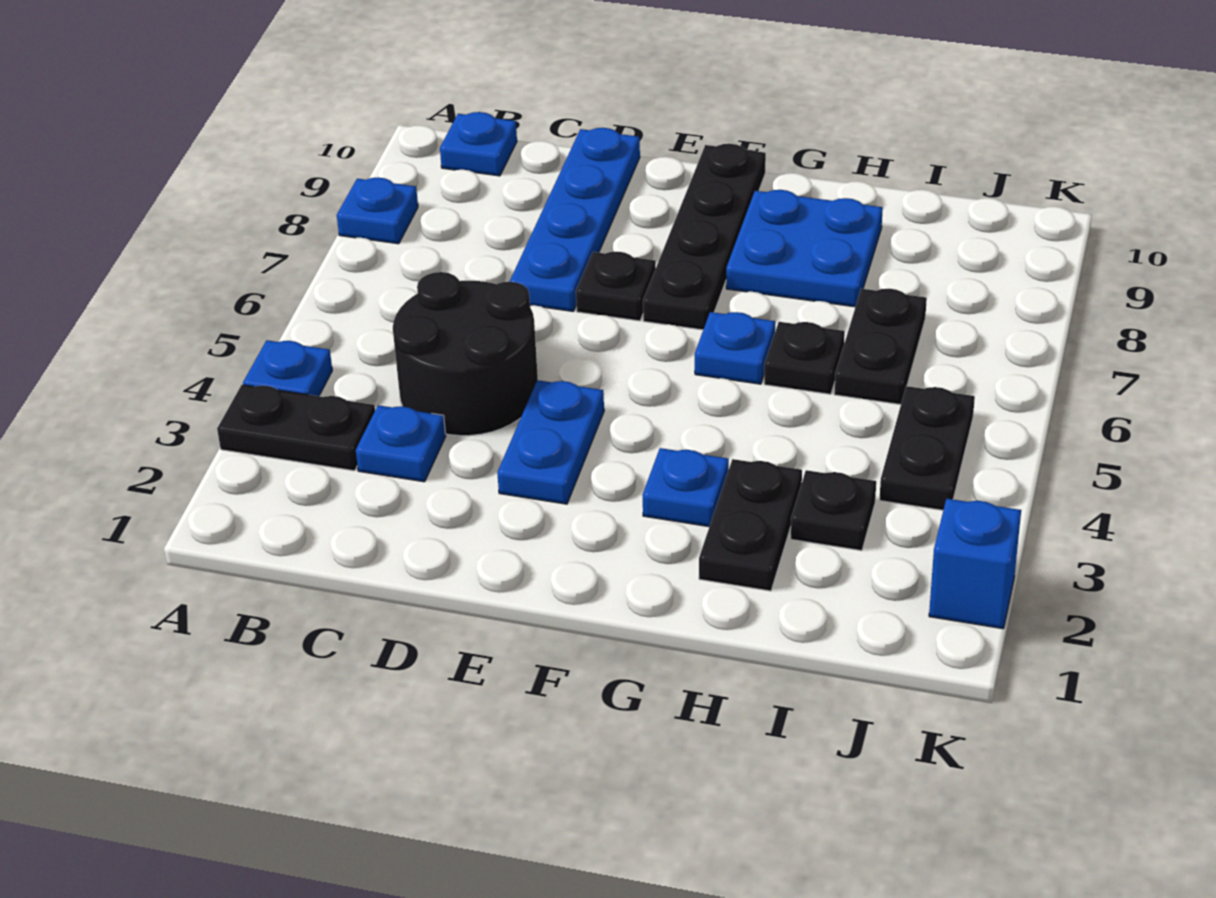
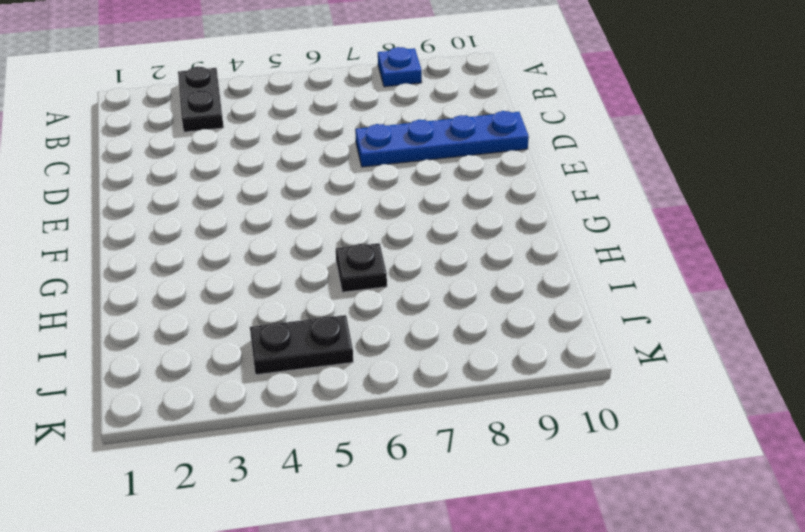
none -> blue 1x1 plate [243,340,332,396]
none -> blue 1x1 plate [440,112,517,176]
none -> blue 1x1 plate [356,405,446,482]

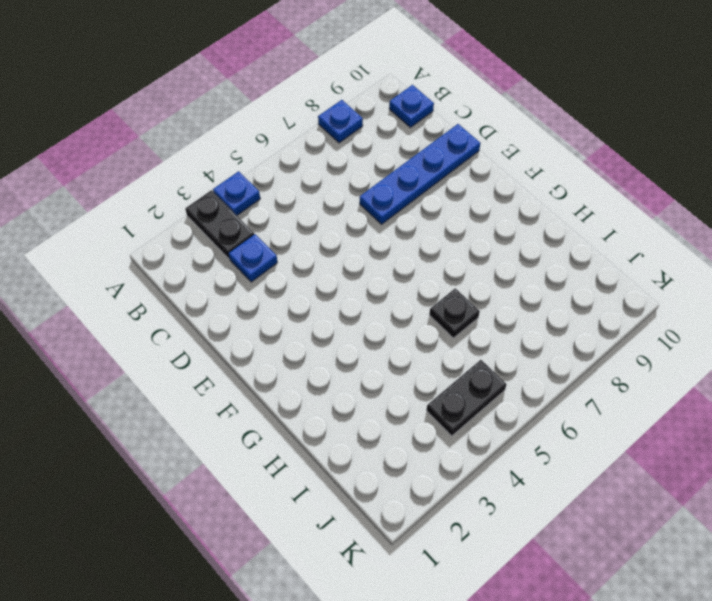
none -> black 2x2 round brick [393,272,538,436]
none -> blue 1x2 plate [497,380,604,504]
none -> black 1x1 plate [576,252,656,321]

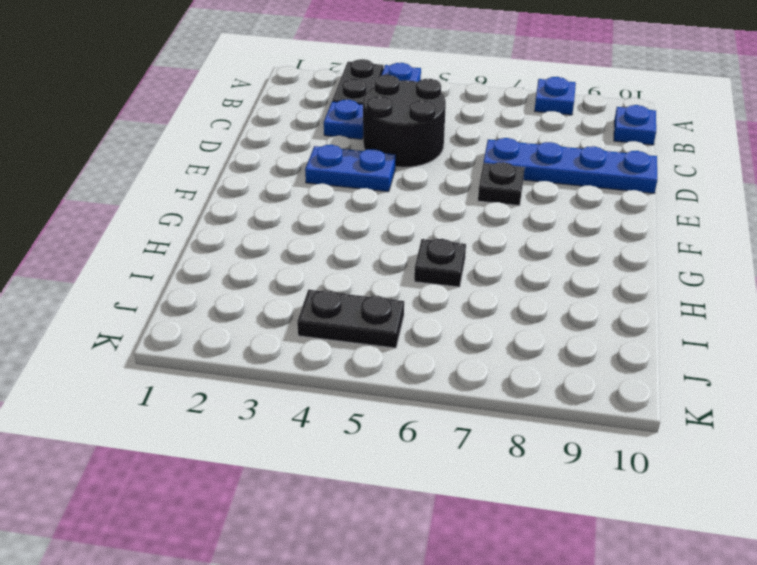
none -> black 1x4 plate [643,144,766,330]
none -> blue 1x1 plate [642,448,729,527]
none -> blue 1x1 plate [695,312,775,384]

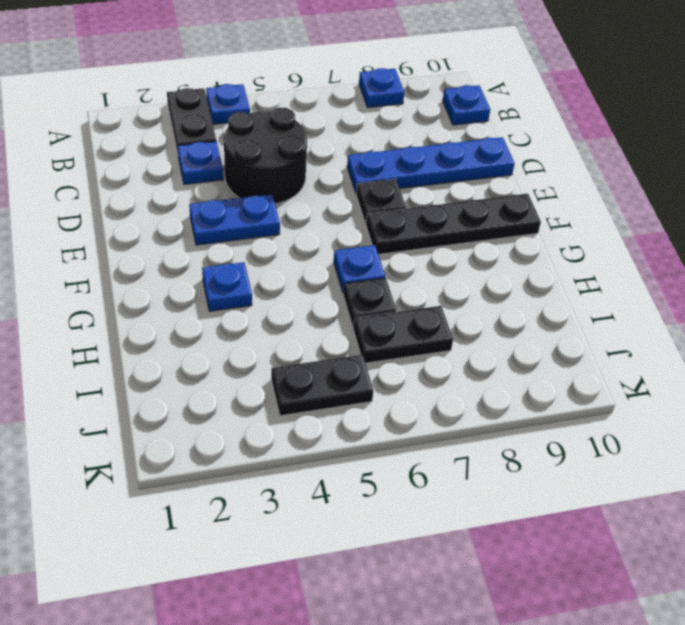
none -> blue 2x2 plate [726,190,883,307]
none -> black 1x2 plate [699,459,802,591]
none -> black 1x1 plate [791,470,876,551]

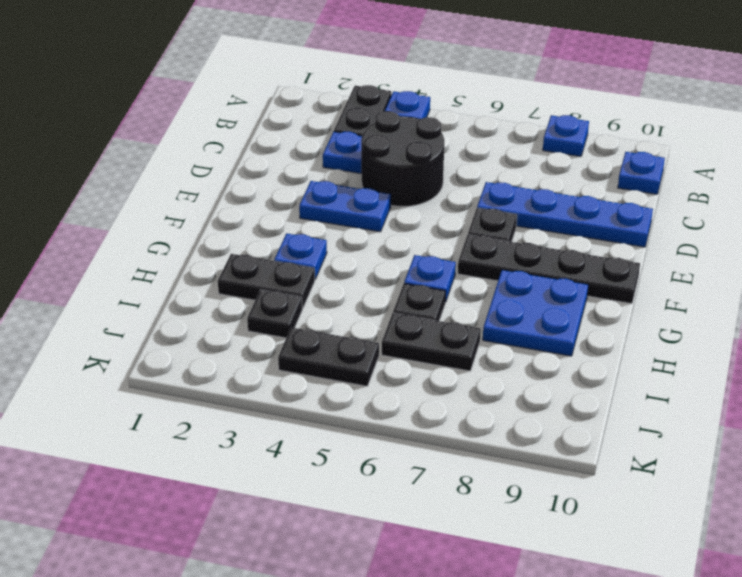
none -> blue 1x1 brick [929,499,1021,629]

